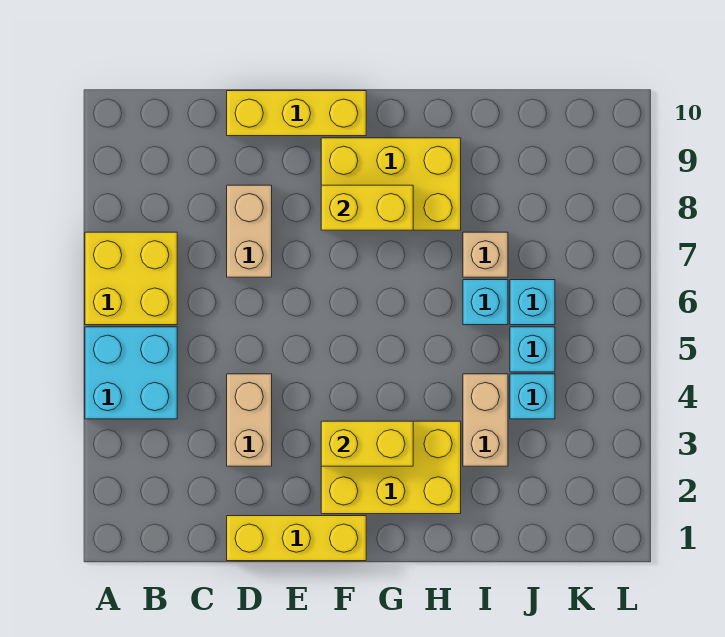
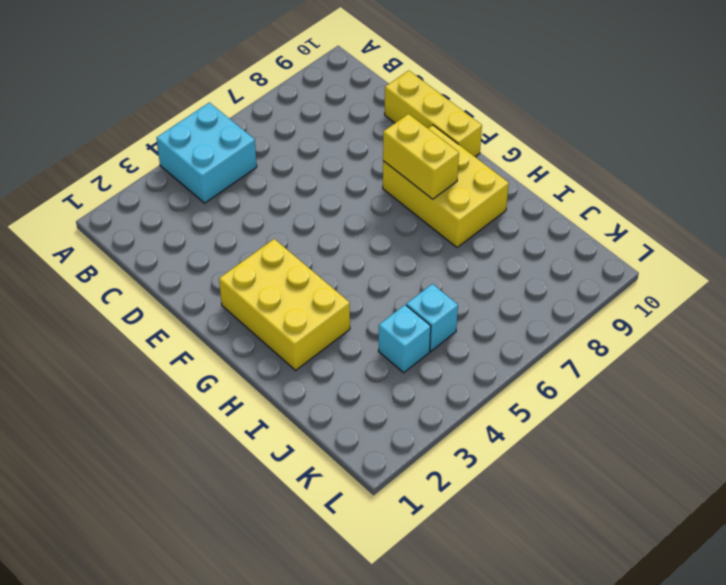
none -> yellow 2x2 brick [85,232,177,325]
none -> yellow 1x3 brick [227,516,366,561]
none -> tan 1x2 brick [227,374,272,466]

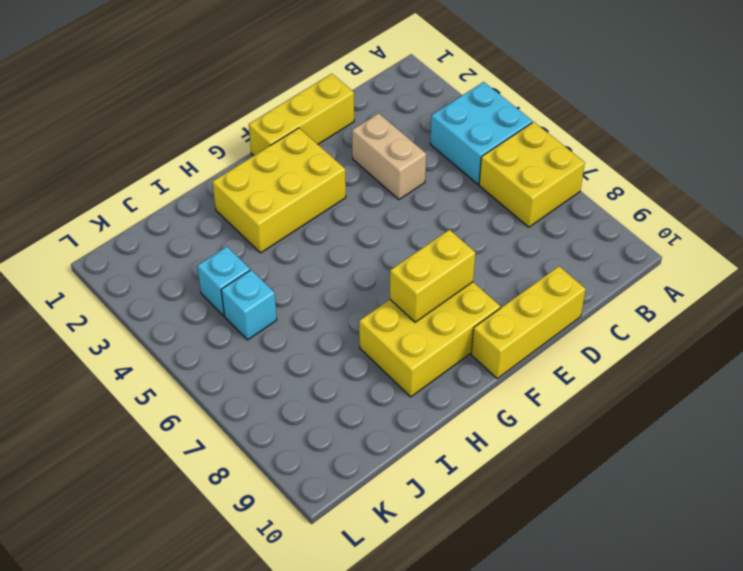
none -> tan 1x2 brick [227,185,272,277]
none -> tan 1x2 brick [463,374,508,466]
none -> cyan 1x1 brick [463,280,508,325]

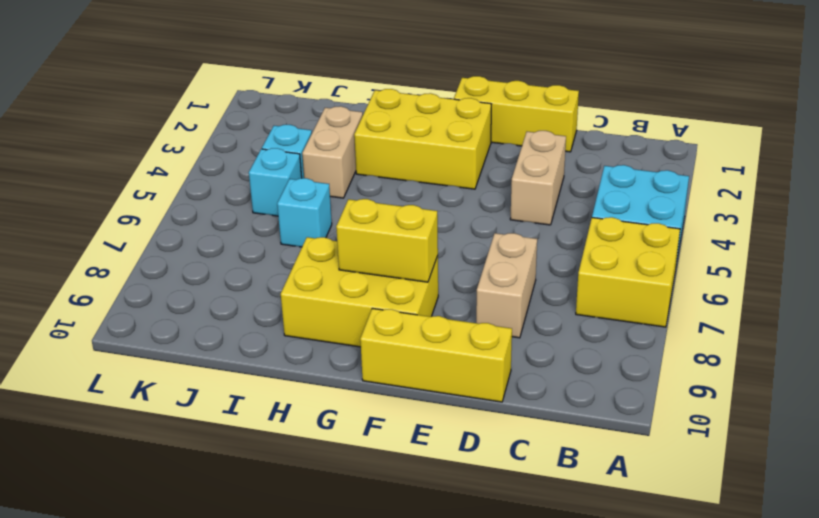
none -> tan 1x1 brick [463,232,508,277]
none -> cyan 1x1 brick [510,280,555,325]
none -> yellow 1x2 brick [321,421,413,466]

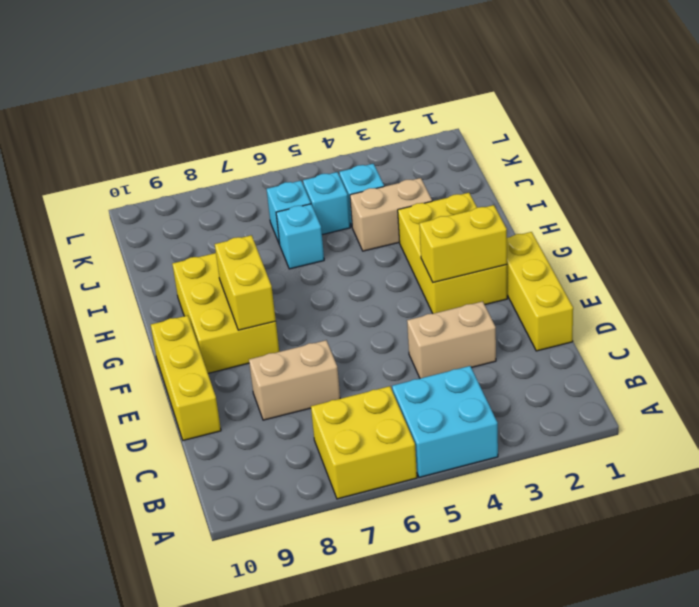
yellow 1x2 brick [419,205,507,283] -> yellow 1x2 brick turned to [321,421,413,466]
none -> tan 1x1 brick [463,232,508,277]

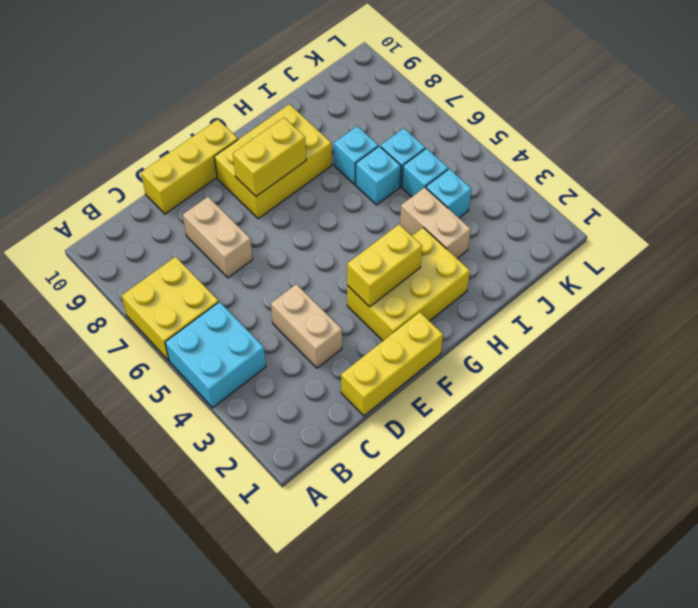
cyan 1x1 brick [334,126,378,184] -> tan 1x1 brick [463,232,508,277]

